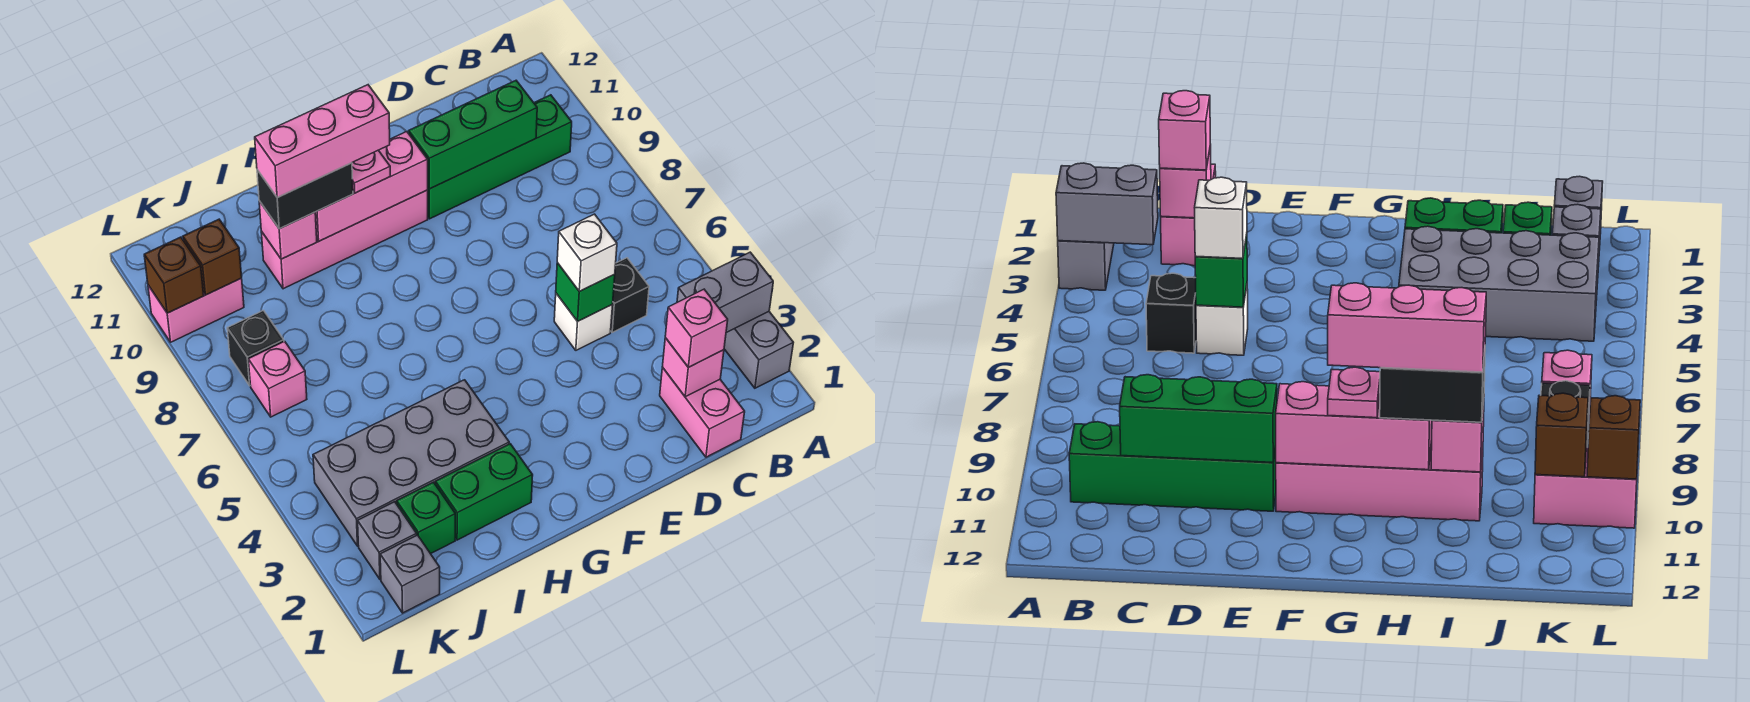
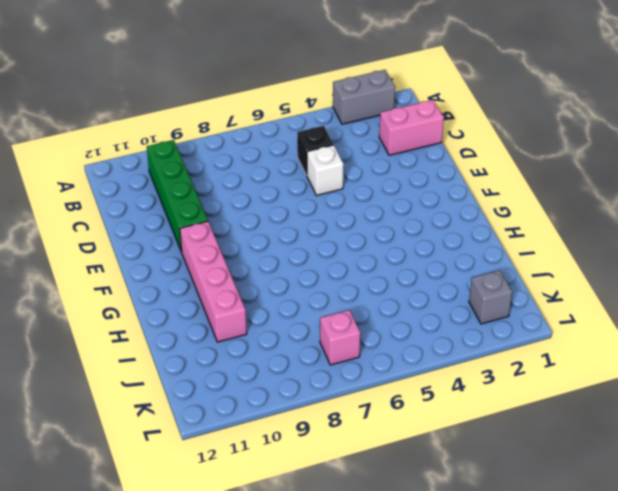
none -> green 1x2 brick [435,444,533,540]
none -> grey 2x4 brick [313,380,509,546]
none -> green 1x1 brick [397,482,455,554]

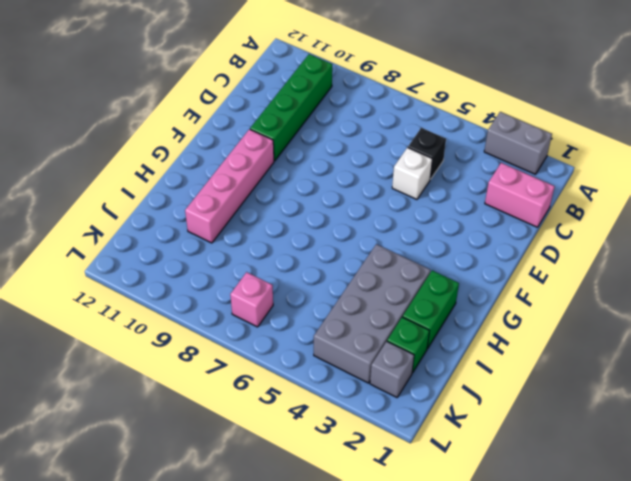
none -> grey 1x1 brick [380,535,440,613]
none -> black 1x1 brick [227,310,284,386]
none -> pink 1x2 brick [148,278,244,342]

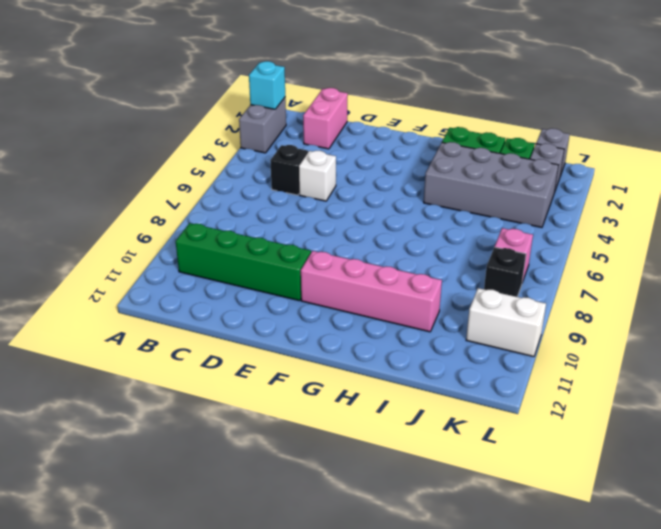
cyan 1x1 brick [249,61,285,109] -> none
white 1x2 brick [466,288,546,357] -> pink 1x2 brick [148,278,244,342]
none -> grey 1x2 brick [677,252,773,333]
none -> pink 1x1 brick [662,338,724,397]
none -> green 1x3 brick [409,81,537,189]

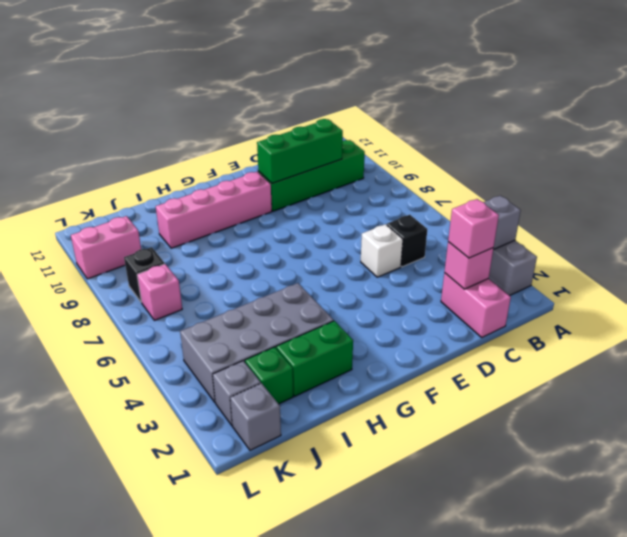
none -> green 1x1 brick [556,263,615,321]
none -> pink 1x3 brick [315,132,428,241]
none -> pink 1x1 brick [259,201,317,259]

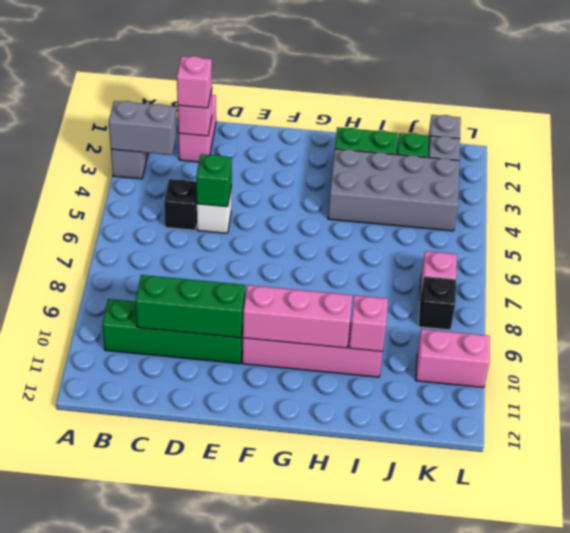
none -> brown 1x1 brick [183,219,242,295]
none -> brown 1x1 brick [144,237,204,313]
none -> white 1x1 brick [557,214,617,291]

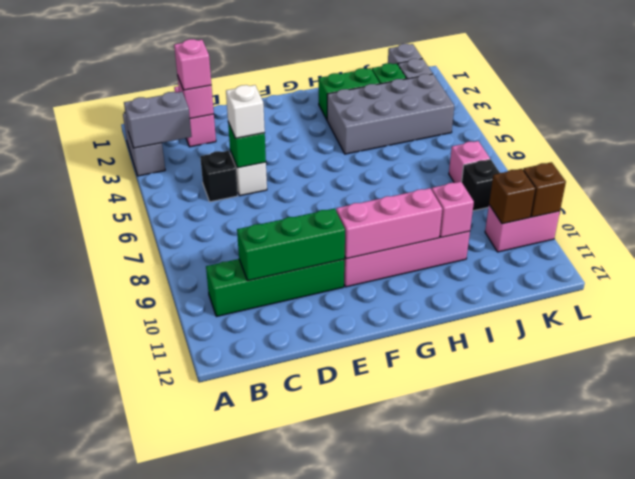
none -> pink 1x1 plate [352,150,390,193]
none -> black 1x2 brick [257,163,353,229]
none -> pink 1x3 brick [255,85,390,197]

